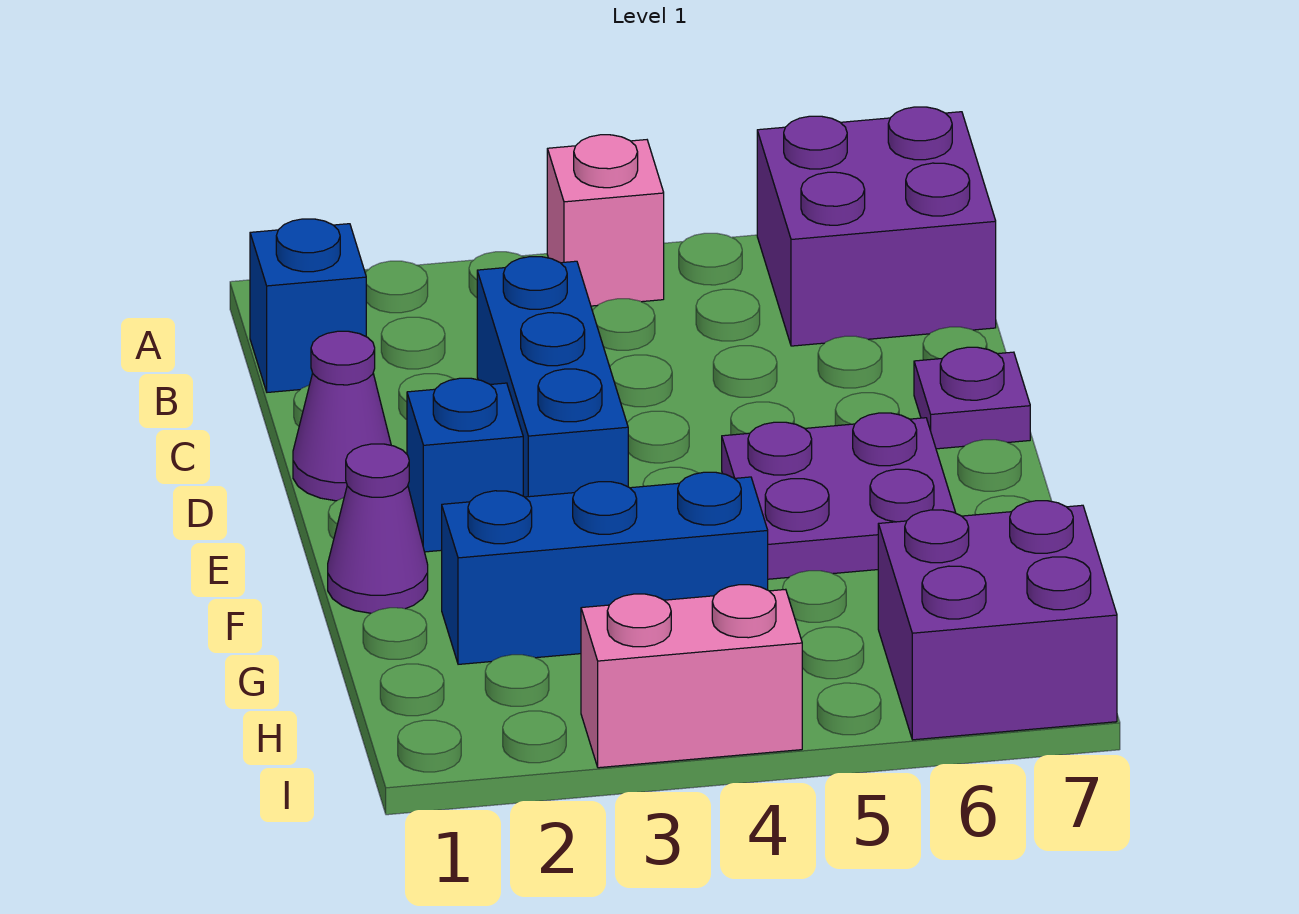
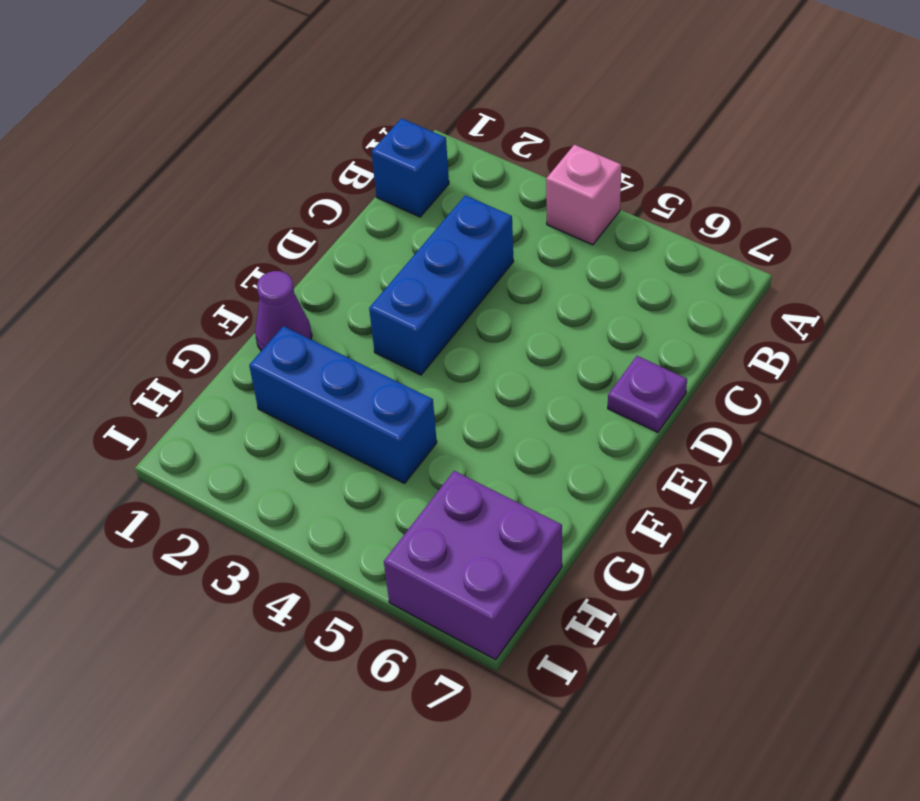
none -> purple 2x2 brick [757,107,996,346]
none -> purple 1x1 cone [293,331,391,501]
none -> blue 1x1 brick [407,378,523,552]

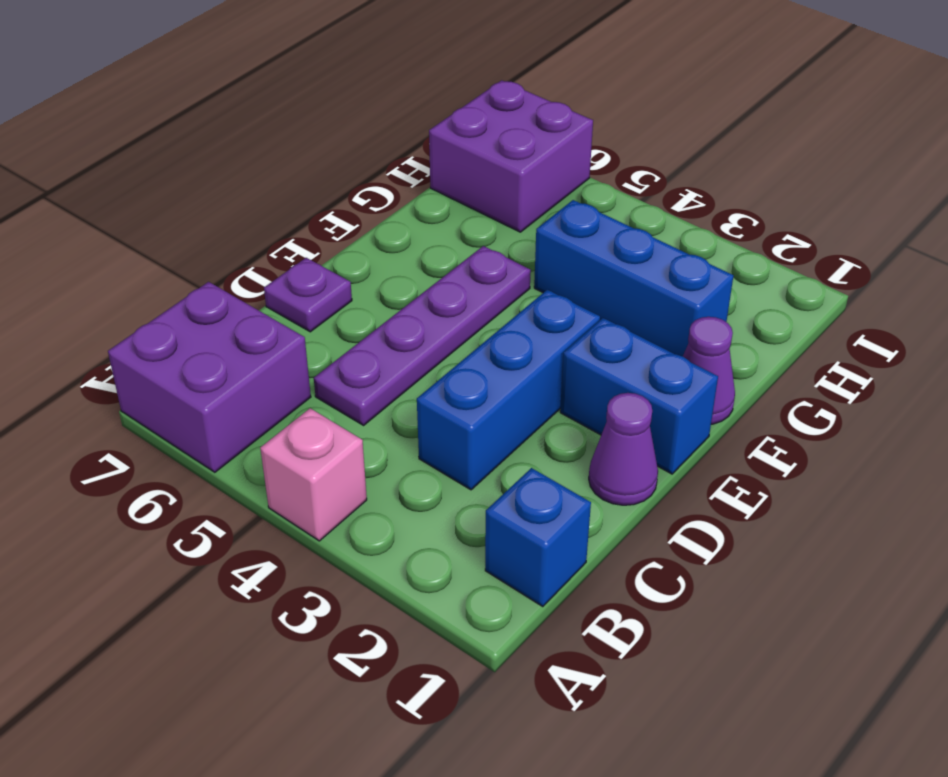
purple 1x4 plate [314,246,531,425] -> purple 2x2 plate [722,413,956,579]
blue 1x2 brick [560,318,718,474] -> blue 1x1 brick [407,378,523,552]
none -> pink 1x2 brick [581,585,802,768]

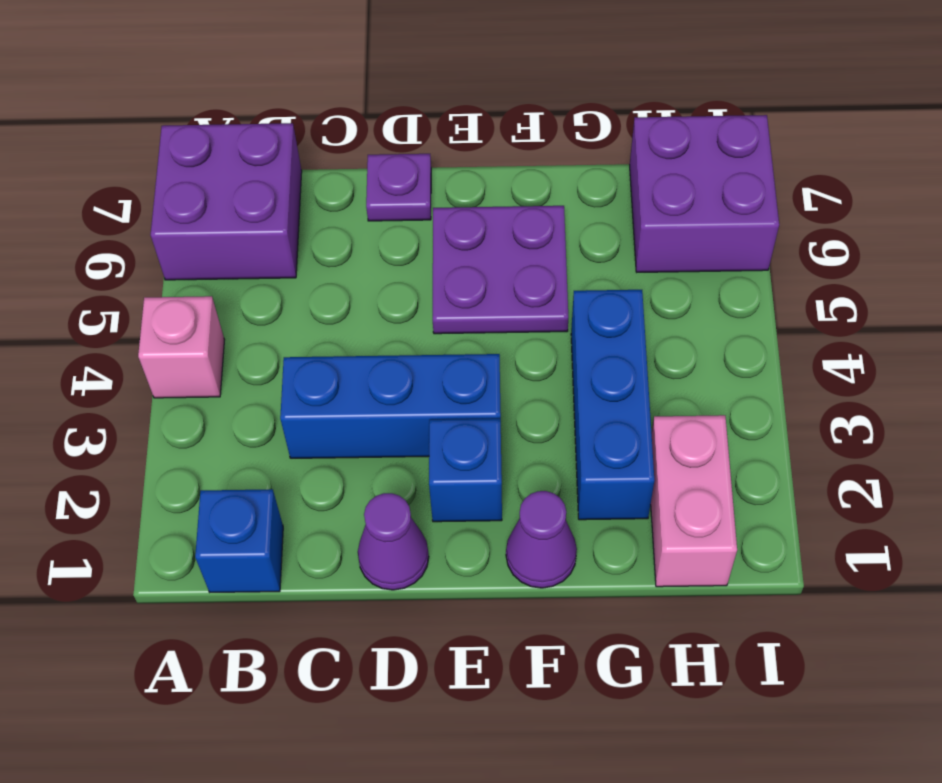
pink 1x2 brick [651,415,737,587] -> pink 1x2 brick moved to [581,585,802,768]

